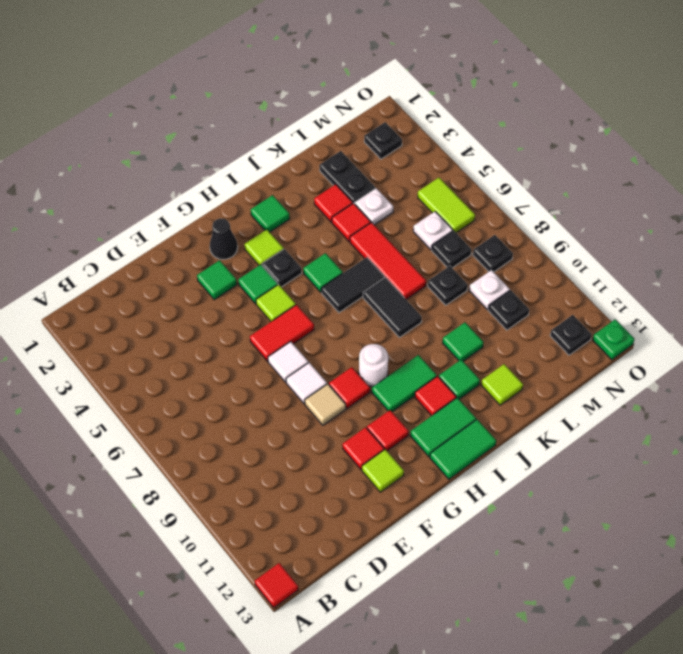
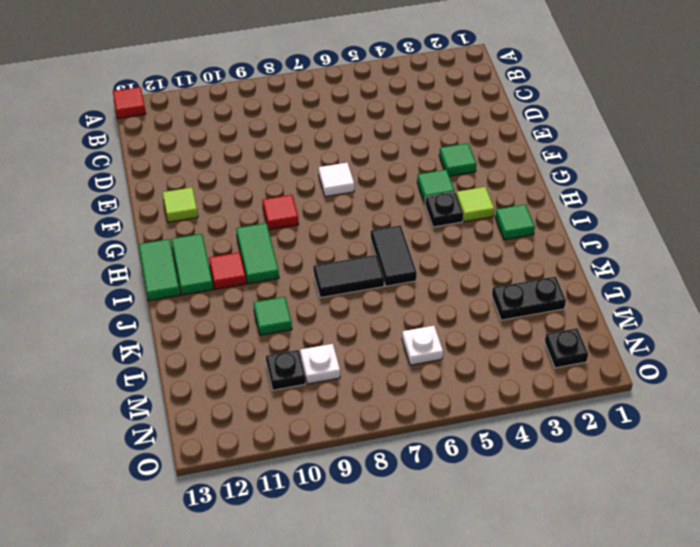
none -> red 1x2 tile [250,305,314,361]
none -> white 1x1 tile [286,363,327,404]
none -> tan 1x1 tile [305,384,346,425]
none -> red 1x1 tile [343,427,384,469]

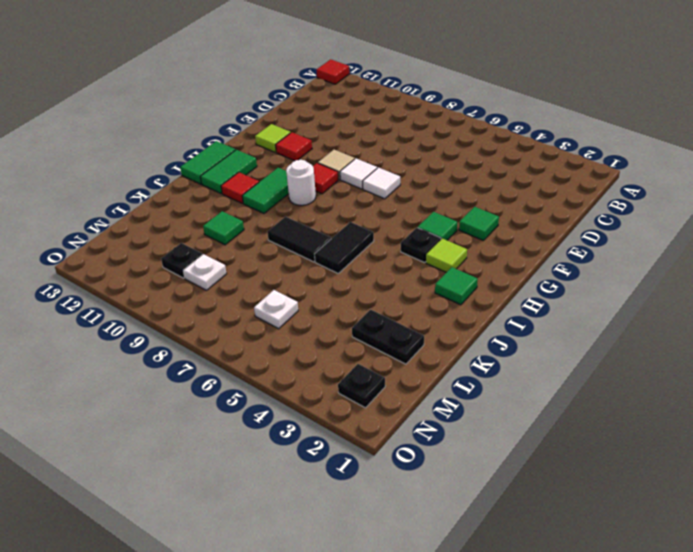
none -> red 1x2 tile [250,305,314,361]
none -> black 1x1 cone [210,218,238,259]
none -> lime 1x1 tile [256,285,296,321]
none -> red 1x1 tile [367,410,409,451]

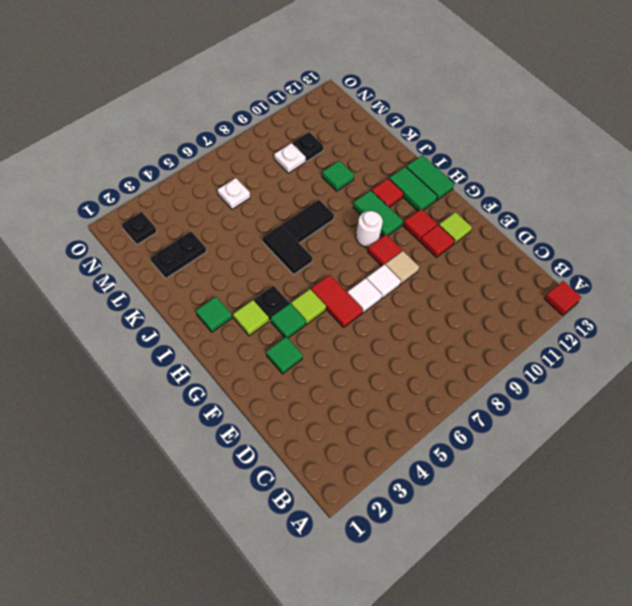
none -> black 1x1 cone [210,218,238,259]
none -> green 1x1 tile [303,253,343,292]
none -> green 1x1 tile [439,360,480,399]
none -> red 1x1 tile [314,184,353,222]

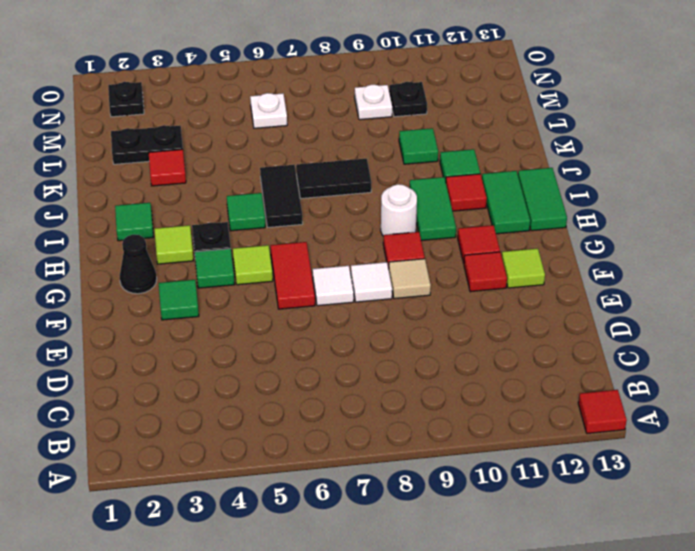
none -> red 1x1 tile [332,203,371,242]
none -> red 1x3 tile [350,222,426,299]
none -> lime 1x1 tile [481,364,523,405]
none -> white 1x1 plate [355,188,393,225]

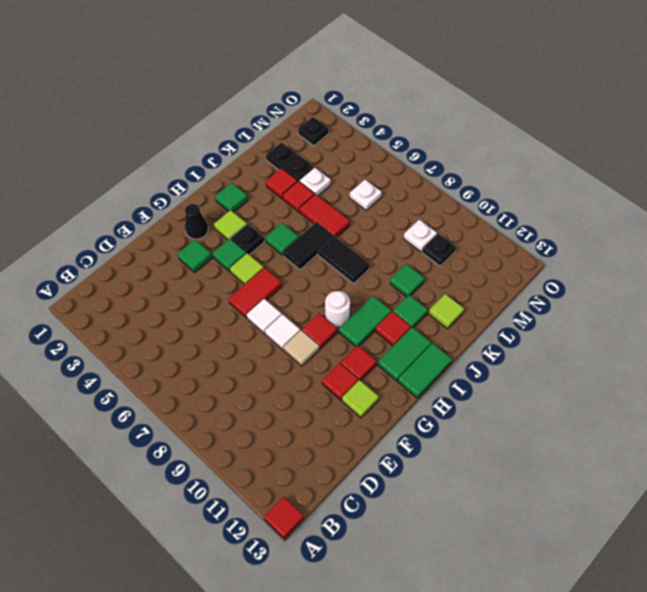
red 1x2 tile [300,194,350,237] -> red 1x3 tile [350,222,426,299]
none -> black 1x1 plate [428,266,468,305]
none -> black 1x1 plate [432,231,472,268]
none -> lime 1x2 tile [418,178,475,233]
none -> black 1x1 plate [473,235,513,272]

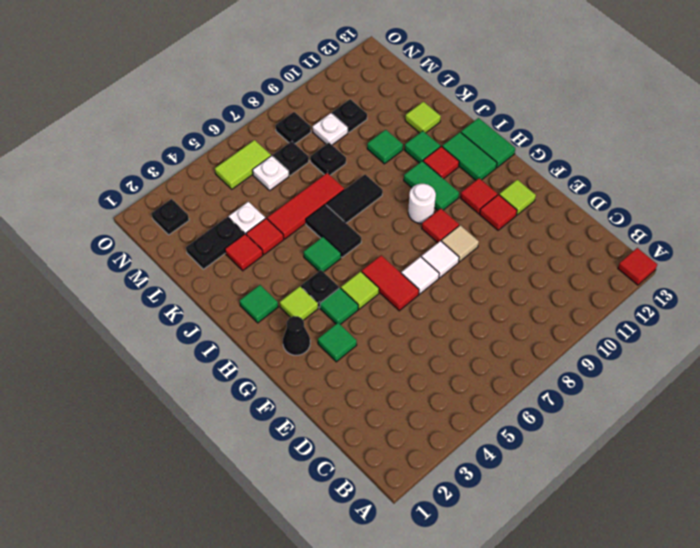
none -> black 1x1 plate [550,315,592,355]
none -> green 1x1 plate [593,319,634,360]

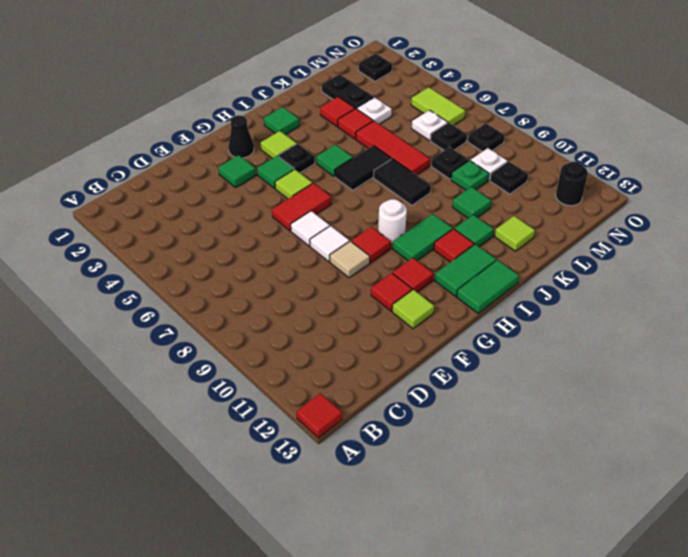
green 1x1 plate [451,160,489,190] -> green 1x1 plate moved to [593,319,634,360]
black 1x1 round brick [556,162,588,206] -> black 1x1 plate [550,315,592,355]

